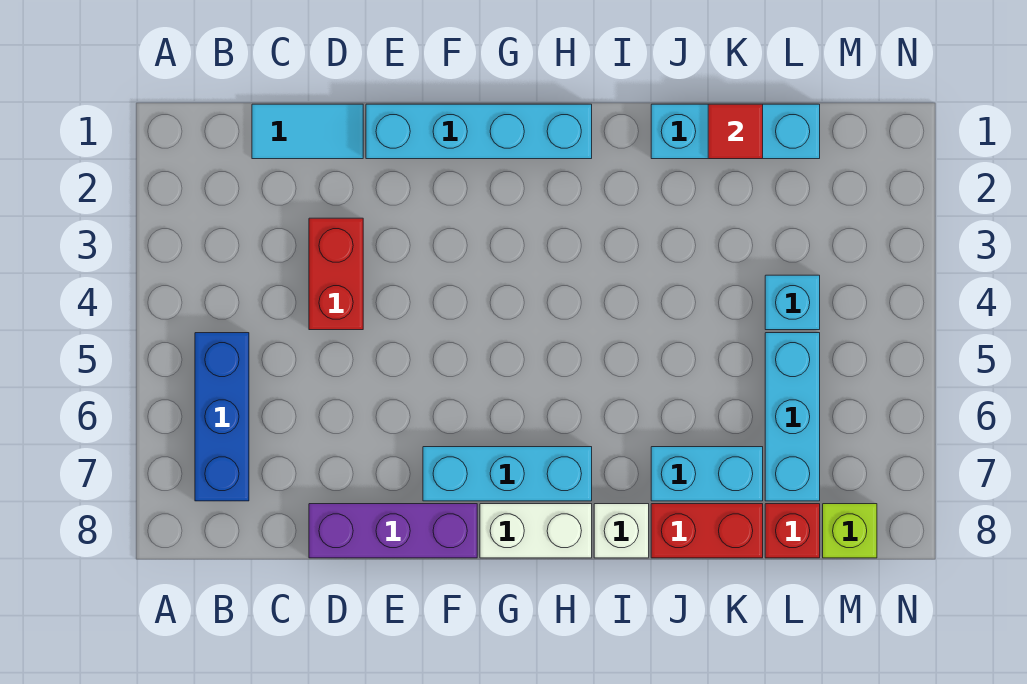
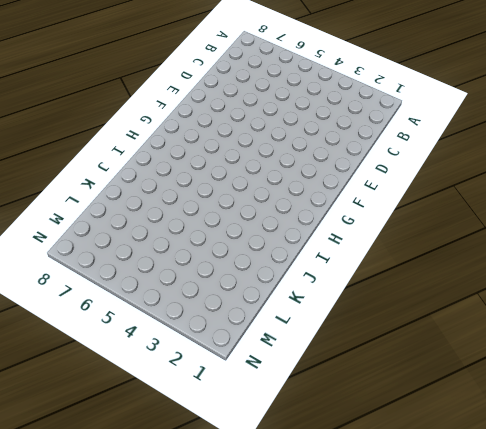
none -> blue 1x3 brick [195,333,249,501]
none -> cyan 1x2 tile [252,104,363,159]
none -> red 1x2 brick [309,218,363,330]

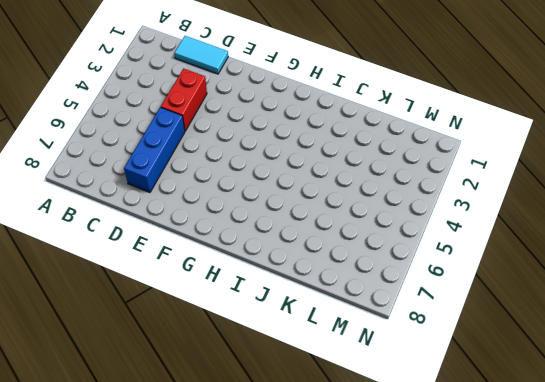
blue 1x3 brick [124,107,185,192] -> blue 1x3 brick moved to [195,333,249,501]
none -> purple 1x3 brick [309,504,477,558]
none -> cyan 1x4 brick [366,104,592,159]
none -> cyan 1x3 brick [423,447,592,501]

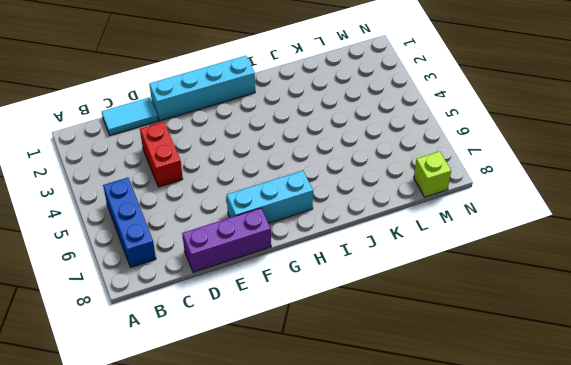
none -> white 1x2 brick [480,504,592,558]
none -> white 1x1 brick [594,504,649,558]
none -> cyan 1x3 brick [651,104,820,159]

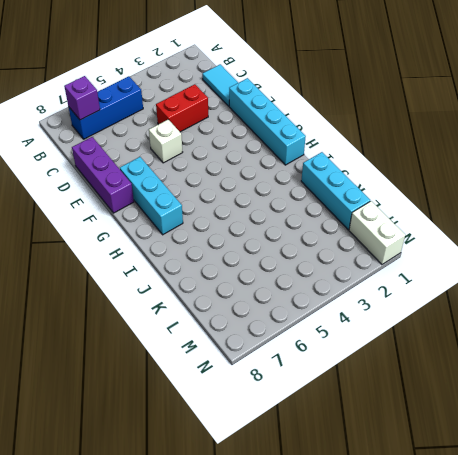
purple 1x1 brick [64,76,100,120] -> none
white 1x1 brick [149,119,183,163] -> white 1x1 brick moved to [594,504,649,558]
white 1x2 brick [349,201,405,264] -> white 1x2 brick moved to [480,504,592,558]
none -> cyan 1x2 brick [651,447,763,501]
none -> red 1x2 brick [651,504,763,558]
none -> cyan 1x1 brick [765,275,820,330]

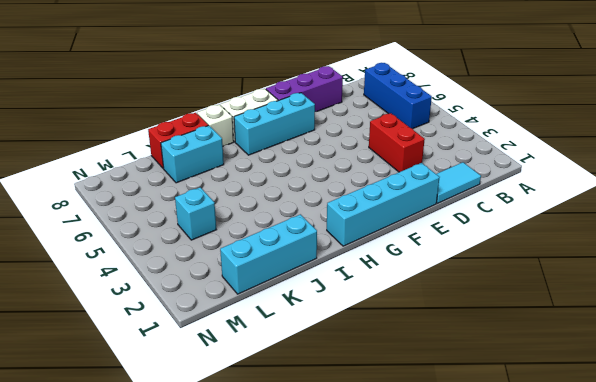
none -> cyan 1x3 brick [765,333,820,501]
none -> red 1x1 brick [765,504,820,558]
none -> lime 1x1 brick [823,504,877,558]

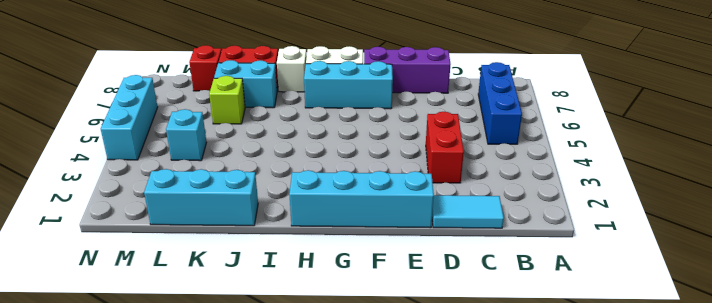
lime 1x1 brick [209,76,245,124] -> lime 1x1 brick moved to [823,504,877,558]
cyan 1x3 brick [101,75,158,160] -> cyan 1x3 brick moved to [765,333,820,501]
none -> red 1x1 tile [708,104,763,159]

